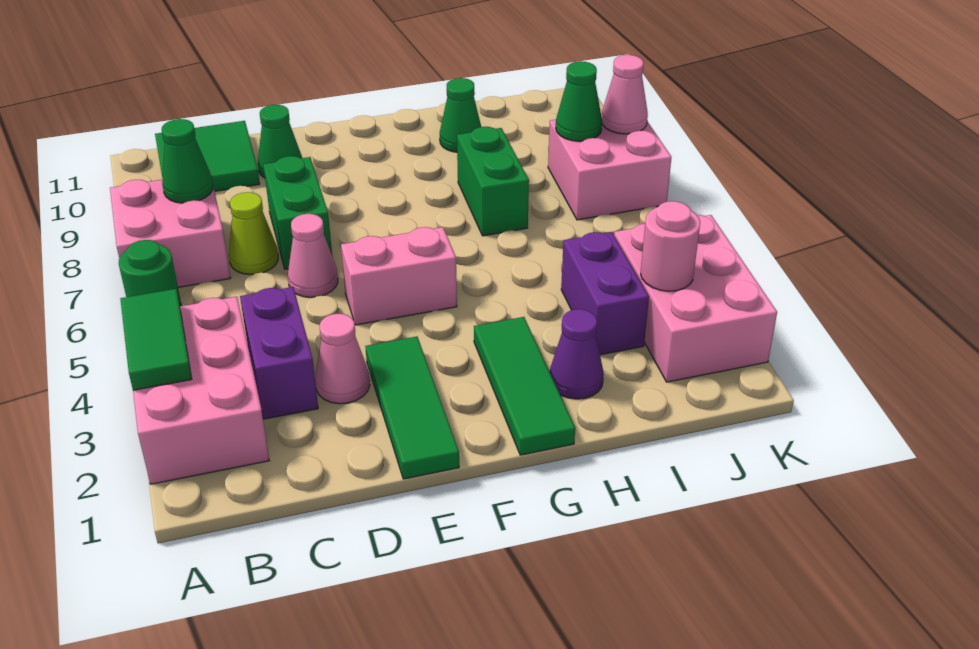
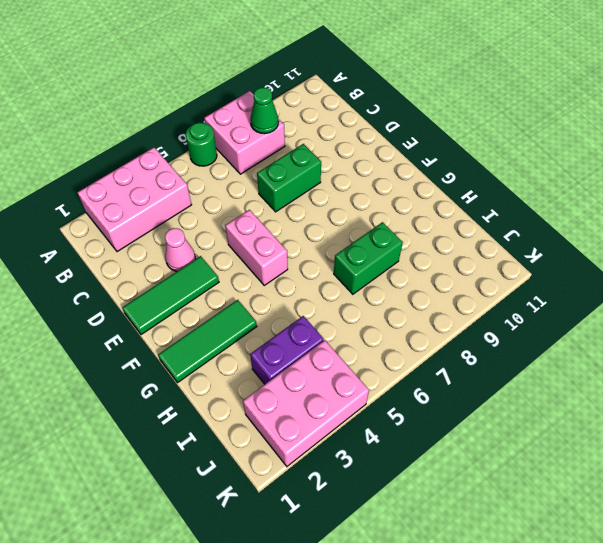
none -> green 2x2 tile [155,121,260,191]
none -> purple 1x2 brick [240,287,318,419]
none -> lime 1x1 cone [229,192,278,275]

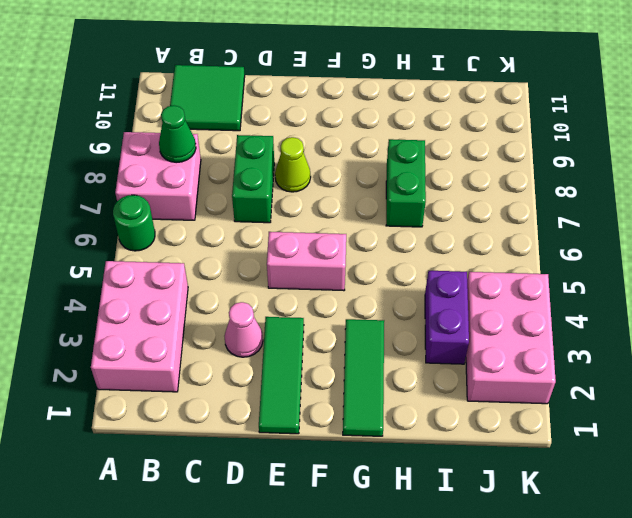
lime 1x1 cone [275,137,311,192] -> lime 1x1 cone moved to [229,192,278,275]
none -> purple 1x2 brick [240,287,318,419]
none -> pink 1x1 cone [288,214,338,297]
none -> green 1x1 cone [258,105,302,178]

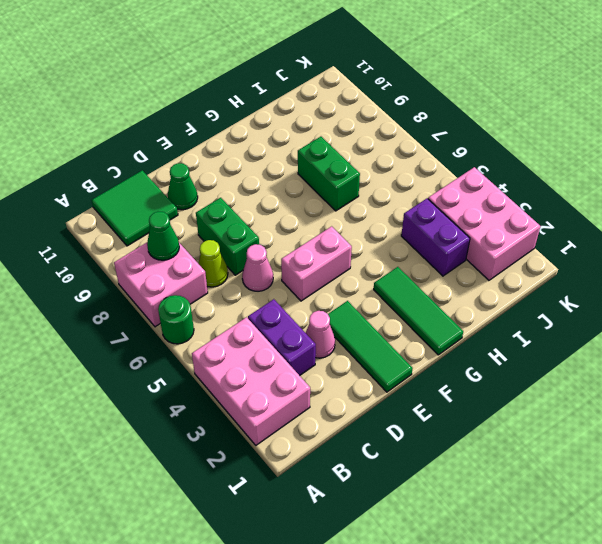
none -> purple 1x1 cone [550,309,604,399]
none -> green 1x1 cone [440,78,481,152]
none -> pink 2x2 brick [548,113,671,220]

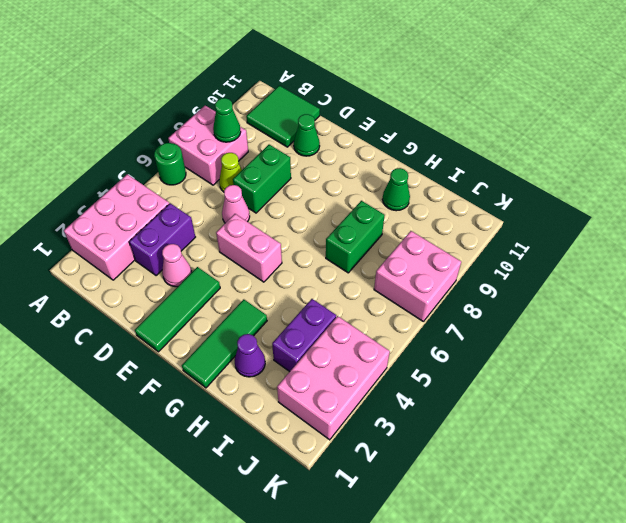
none -> green 1x2 tile [120,289,192,390]
none -> pink 1x1 round brick [641,201,700,291]
none -> green 1x1 cone [556,61,602,141]

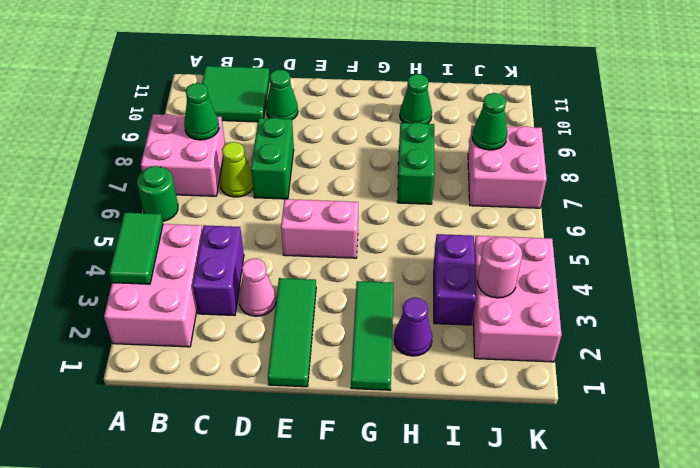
none -> pink 1x1 cone [288,214,338,297]
none -> pink 1x1 cone [602,55,648,134]

